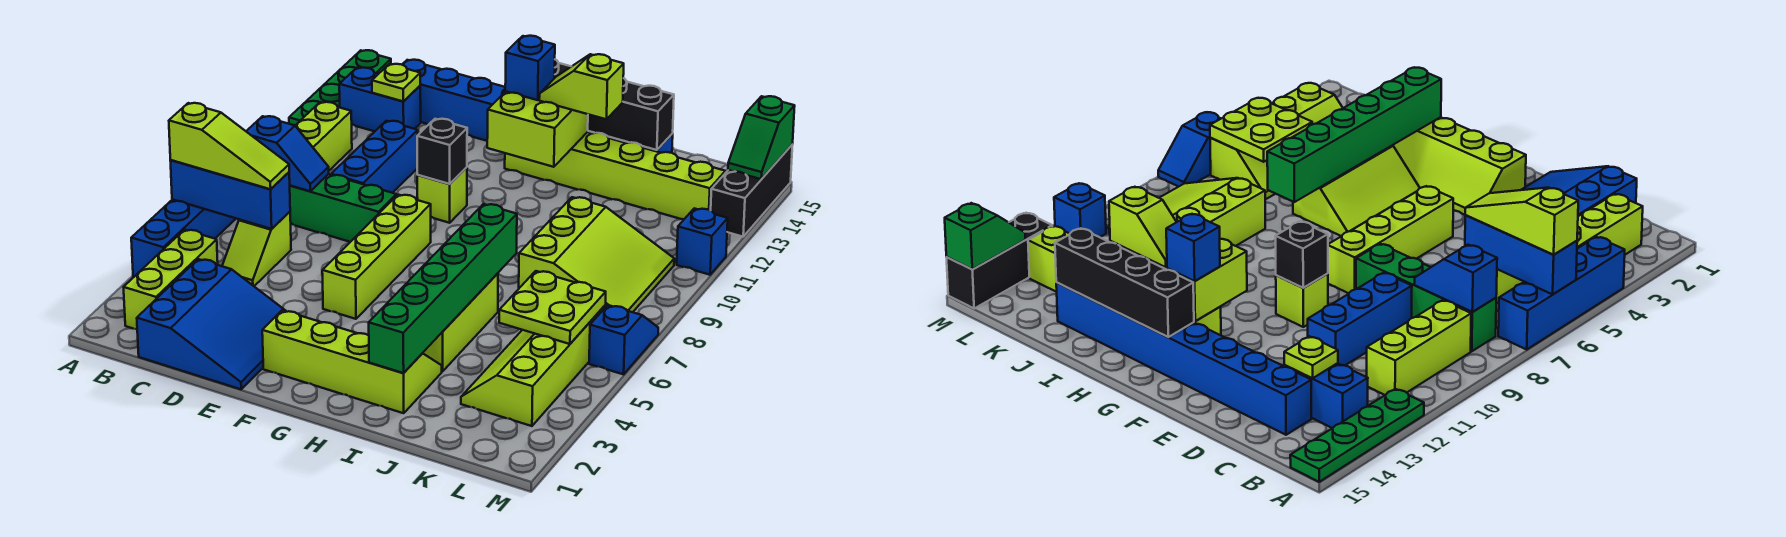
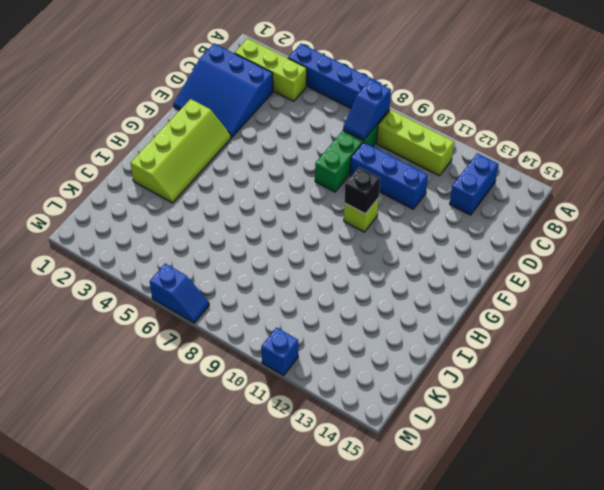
none -> green 1x4 plate [289,50,391,125]
none -> lime 1x2 slope [222,212,291,286]
none -> blue 1x8 brick [402,60,673,153]
none -> lime 1x4 brick [322,195,431,319]

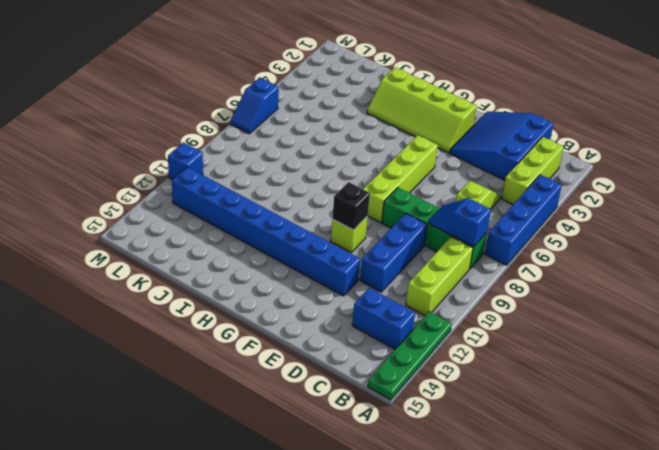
blue 1x8 brick [172,167,360,296] -> blue 1x8 brick moved to [402,60,673,153]
none -> lime 1x6 brick [505,132,725,219]
none -> lime 2x3 slope [423,273,498,372]
none -> lime 3x3 slope [519,197,674,312]
none -> lime 2x4 slope [461,306,605,426]

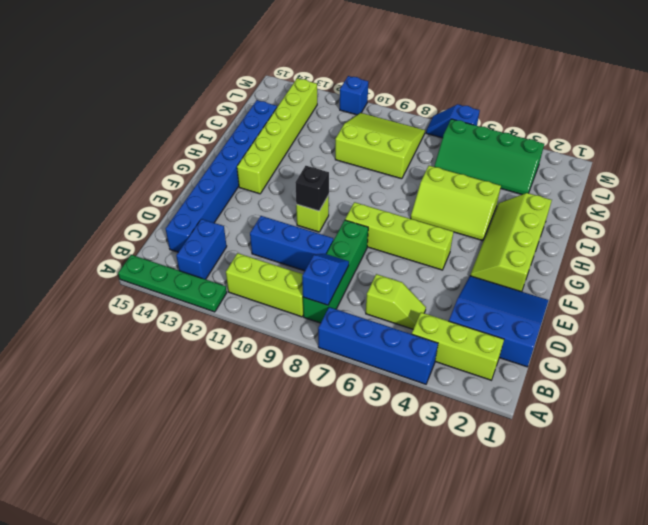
green 2x4 slope [434,119,544,194] -> lime 2x4 slope [461,306,605,426]
none -> black 1x3 brick [711,145,792,237]
none -> blue 1x3 brick [170,160,290,229]
none -> lime 1x1 plate [372,64,420,101]
none -> lime 2x2 brick [487,92,588,167]

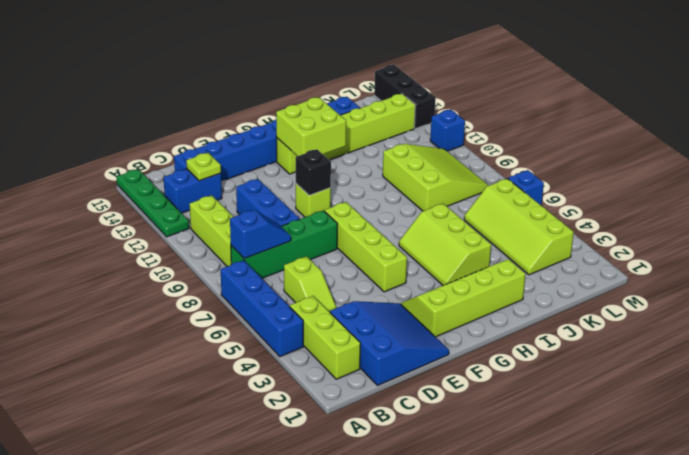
none -> blue 1x3 brick [170,160,290,229]
none -> black 1x4 brick [554,60,674,150]
none -> green 1x6 brick [369,204,517,373]
none -> lime 2x2 plate [499,271,606,344]

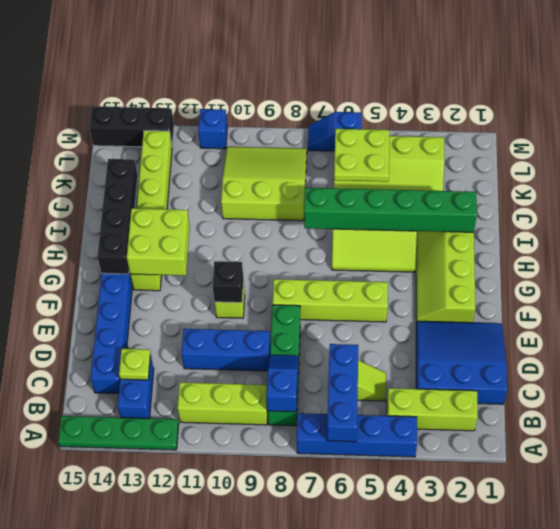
none -> green 1x2 slope [728,96,795,179]
none -> lime 1x3 slope [169,103,289,189]
none -> blue 1x1 brick [505,36,555,100]
none -> lime 1x2 slope [539,54,624,119]

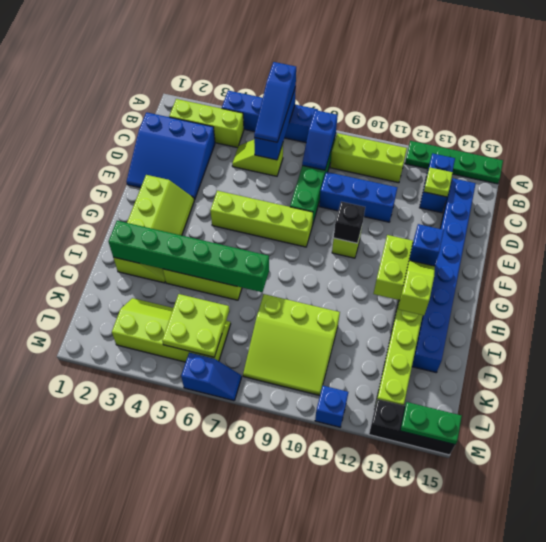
blue 1x3 slope [254,62,296,142] -> lime 1x3 slope [169,103,289,189]
green 1x2 plate [400,402,462,445] -> green 1x2 slope [728,96,795,179]
none -> black 1x4 brick [554,60,674,150]

